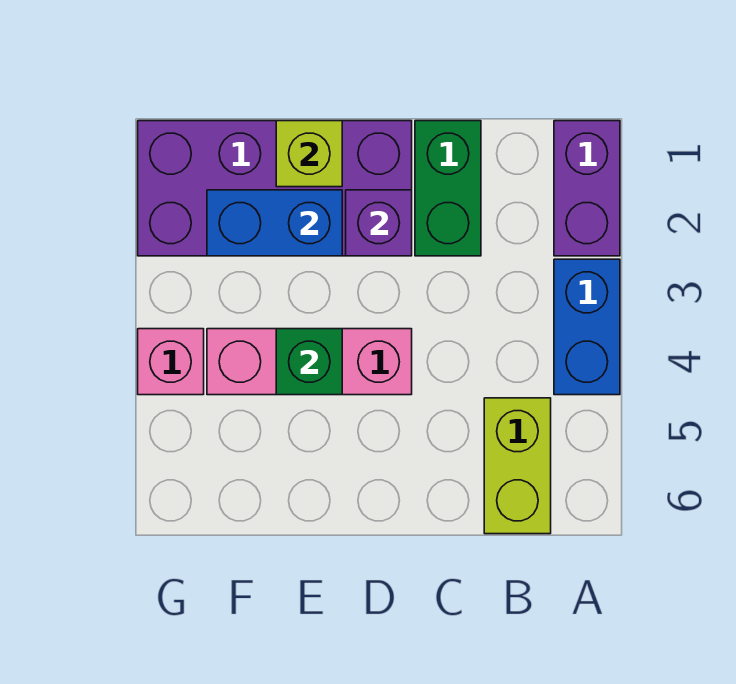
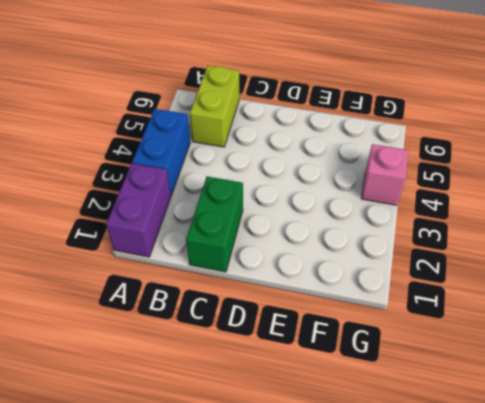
none -> purple 2x4 brick [138,121,412,256]
none -> pink 1x3 brick [207,329,412,395]

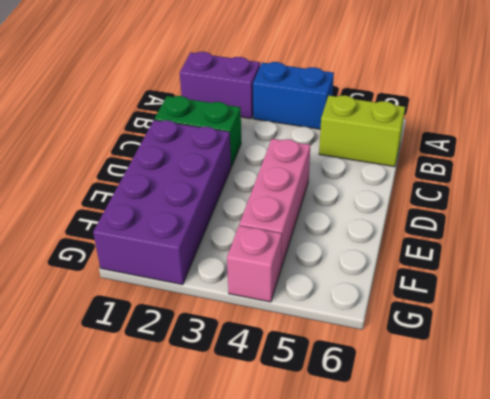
none -> purple 1x1 brick [346,190,412,256]
none -> lime 1x1 brick [276,121,342,187]

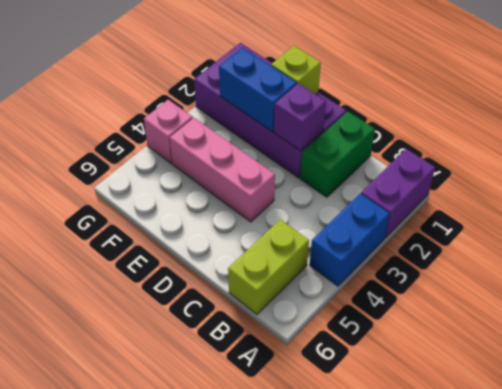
none -> green 1x1 brick [276,329,342,395]

